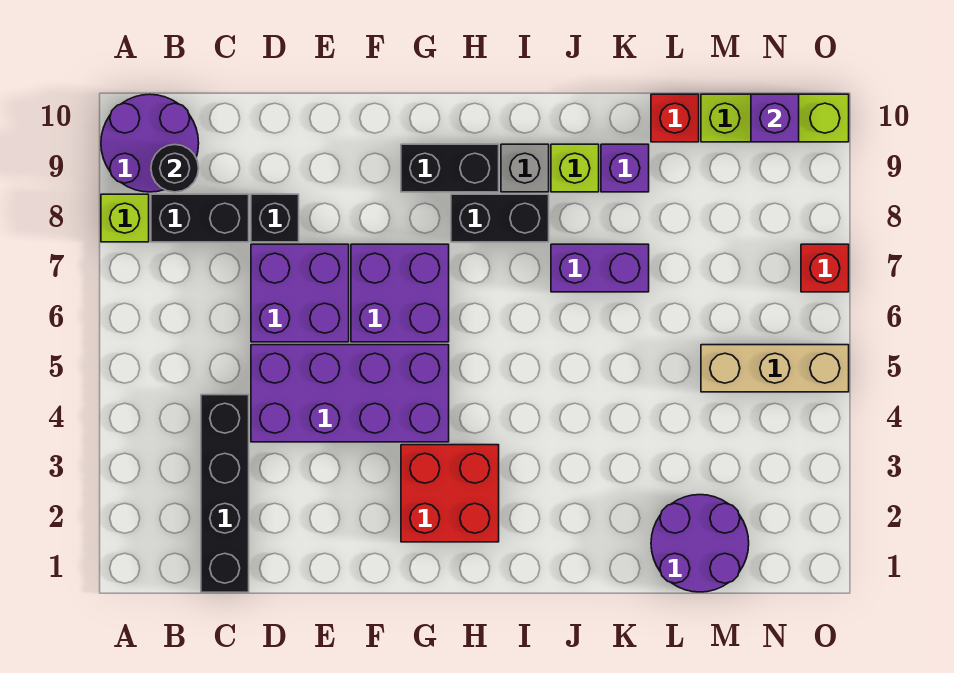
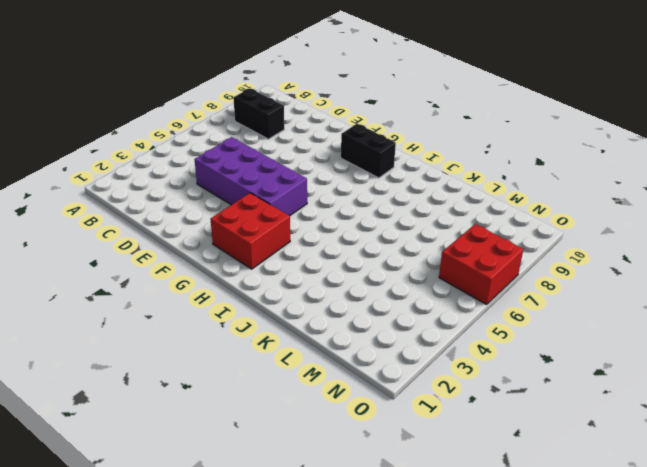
red 2x2 brick [439,224,523,304] -> red 1x1 brick [801,244,849,292]
none -> lime 1x1 brick [101,194,149,242]
none -> purple 2x2 round brick [101,94,199,192]
none -> black 1x4 brick [201,395,249,592]

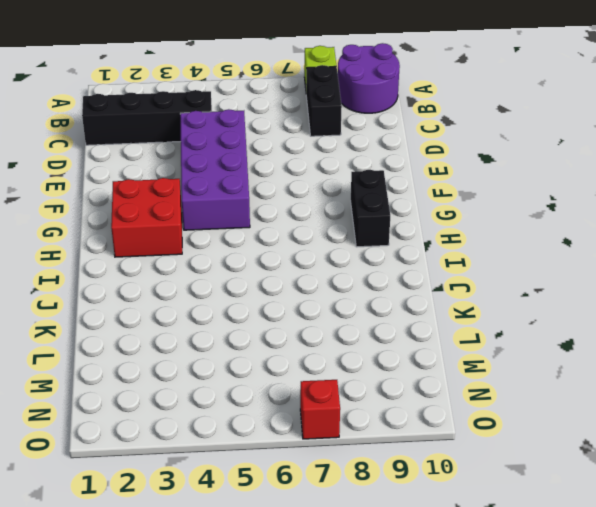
none -> purple 2x2 brick [251,244,349,342]
none -> black 1x1 brick [251,194,299,242]
none -> purple 2x2 brick [351,244,449,342]

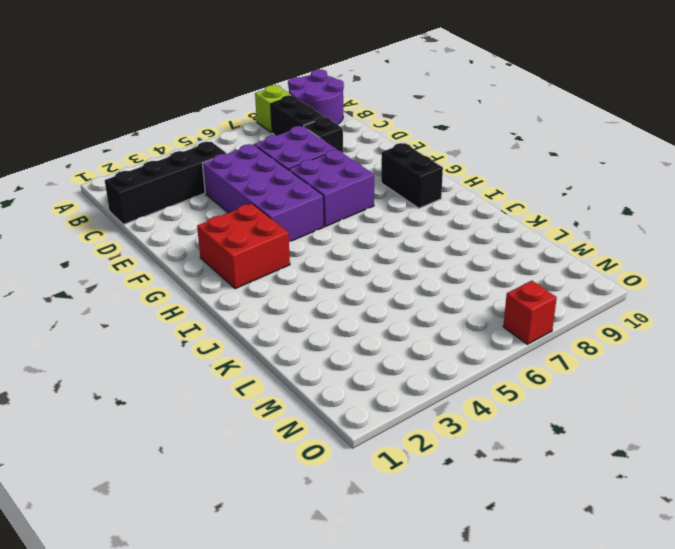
none -> black 1x2 brick [451,194,549,242]
none -> grey 1x1 brick [501,144,549,192]
none -> purple 1x2 brick [551,244,649,292]

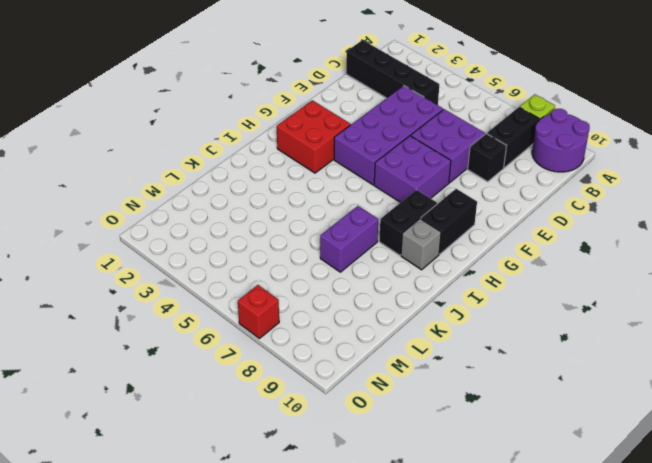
none -> lime 1x1 brick [551,144,599,192]
none -> purple 1x1 brick [601,144,649,192]
none -> purple 2x2 round brick [651,495,749,592]

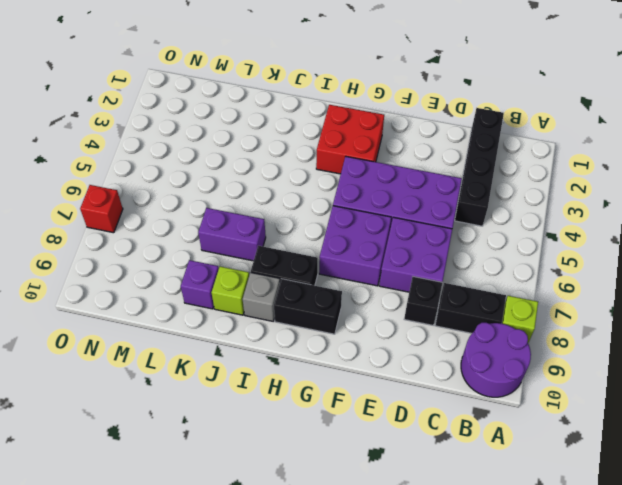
none -> purple 2x2 round brick [651,495,749,592]
none -> red 1x1 brick [651,94,699,142]
none -> tan 1x3 brick [701,345,849,392]

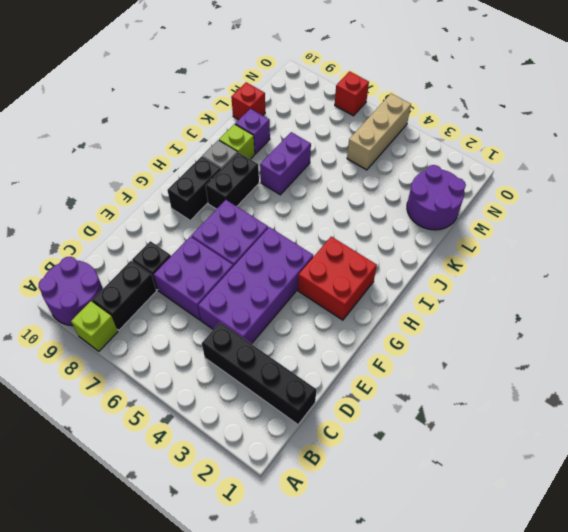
none -> lime 1x3 brick [701,94,849,142]
none -> black 1x1 round brick [151,145,199,192]
none -> purple 1x1 brick [751,94,799,142]

